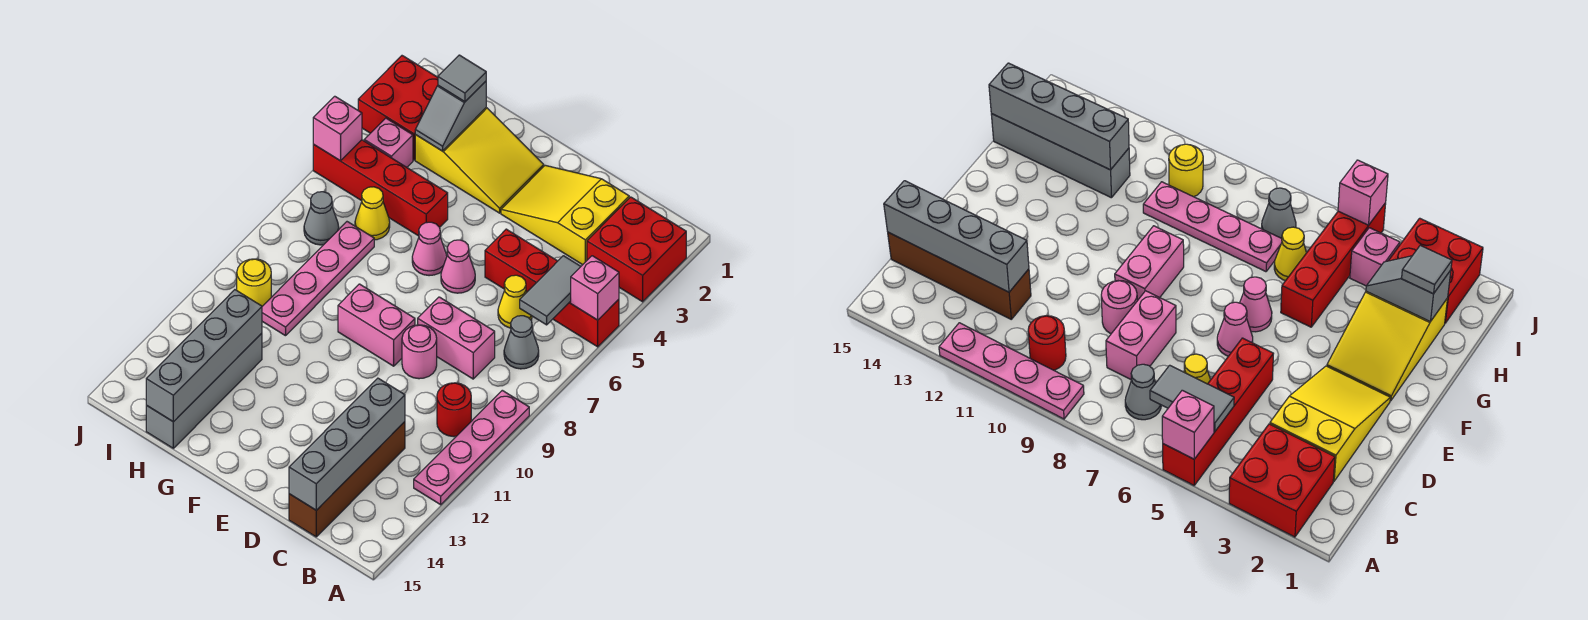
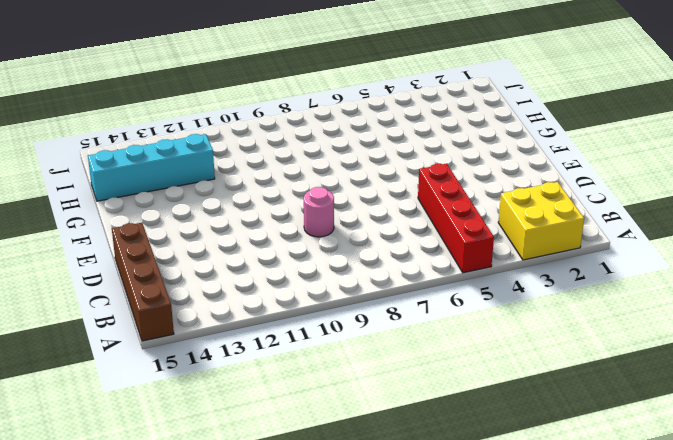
yellow 2x2 brick [498,182,584,260] -> red 2x2 brick [587,197,686,302]
brown 1x4 brick [112,223,174,341] -> brown 1x4 brick turned to [289,422,405,537]
cyan 1x4 brick [88,134,215,201] -> grey 1x4 brick [146,333,262,448]
none -> pink 1x4 plate [414,390,529,505]
none -> grey 1x1 cone [504,316,539,369]
none -> red 1x1 round brick [437,383,471,437]

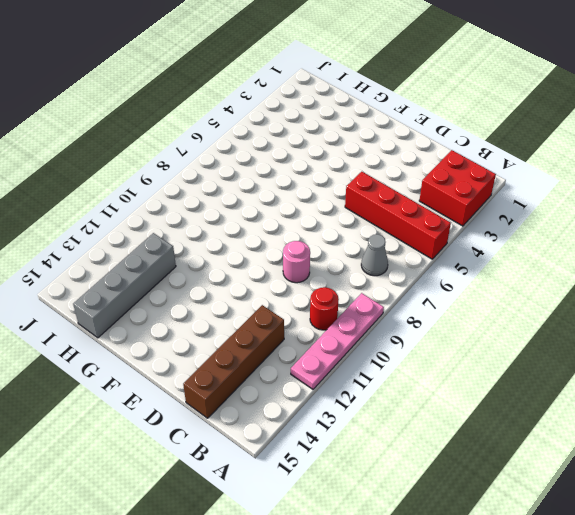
none -> yellow 2x3 slope [501,165,629,265]
none -> yellow 1x1 cone [498,275,532,328]
none -> pink 1x2 brick [418,297,495,379]

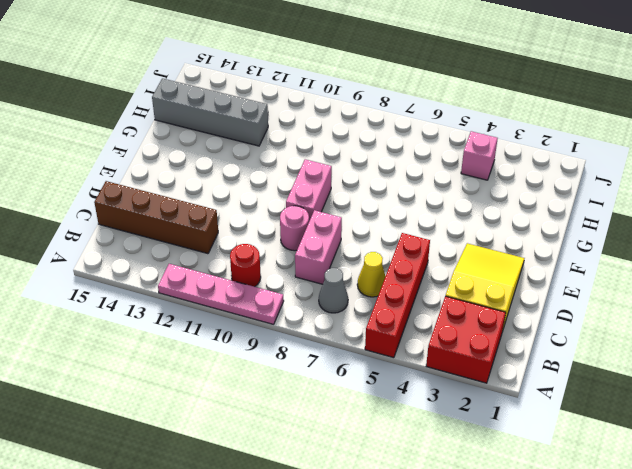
none -> pink 1x1 cone [441,240,475,293]
none -> yellow 2x3 slope [415,108,544,213]
none -> pink 1x1 cone [412,222,447,276]

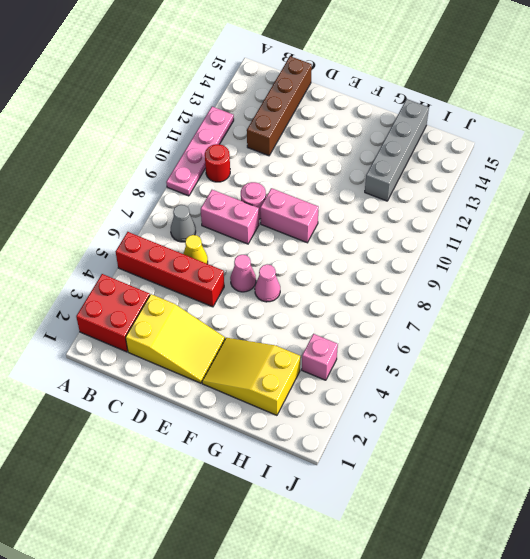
none -> red 1x4 brick [313,140,448,236]
none -> yellow 1x1 cone [355,187,390,240]
none -> pink 1x4 plate [262,222,374,336]

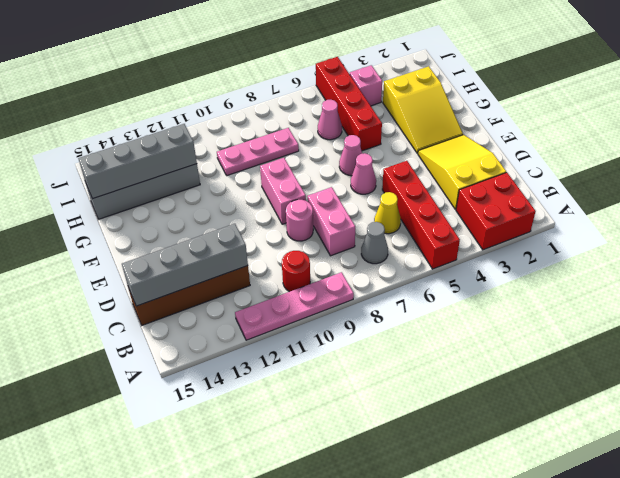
pink 1x1 cone [318,100,342,140] -> yellow 1x1 cone [355,187,390,240]
pink 1x3 plate [217,128,299,176] -> pink 1x4 plate [262,222,374,336]
none -> red 2x2 brick [358,56,438,160]
none -> grey 1x1 cone [304,192,339,245]
none -> yellow 1x1 round brick [237,259,271,306]

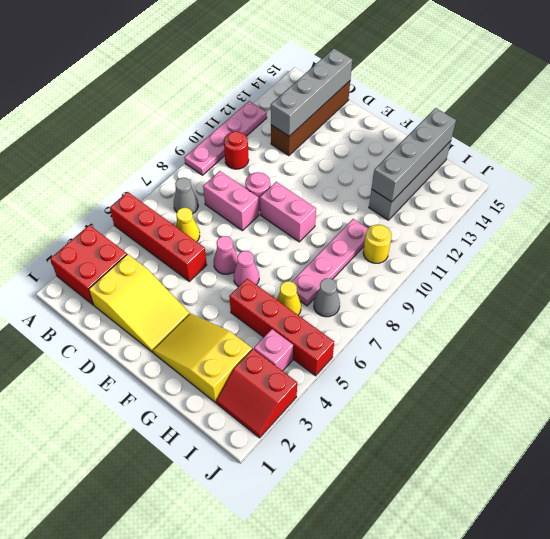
red 2x2 slope [216,349,297,438] -> red 2x2 brick [358,56,438,160]
none -> pink 1x1 brick [571,256,619,320]
none -> grey 1x2 tile [520,256,581,325]
none -> grey 1x2 slope [415,81,486,151]

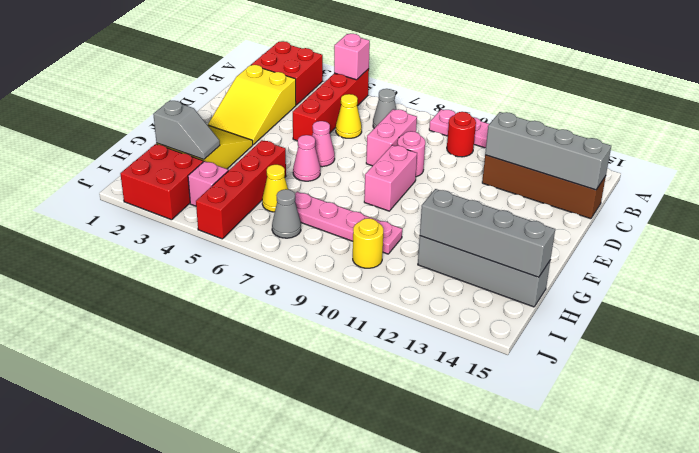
none -> grey 1x2 tile [520,256,581,325]
none -> pink 1x1 brick [313,96,362,161]
none -> grey 1x1 tile [438,55,486,102]

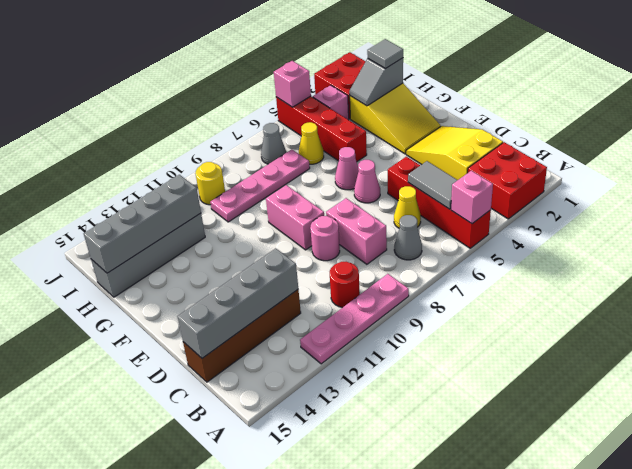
grey 1x2 tile [408,161,457,209] -> grey 1x2 tile turned to [520,256,581,325]

